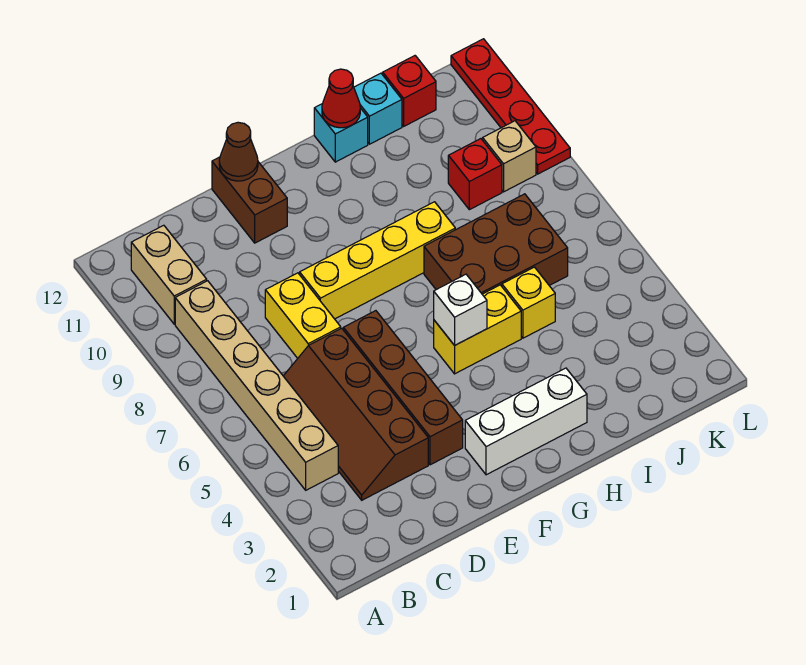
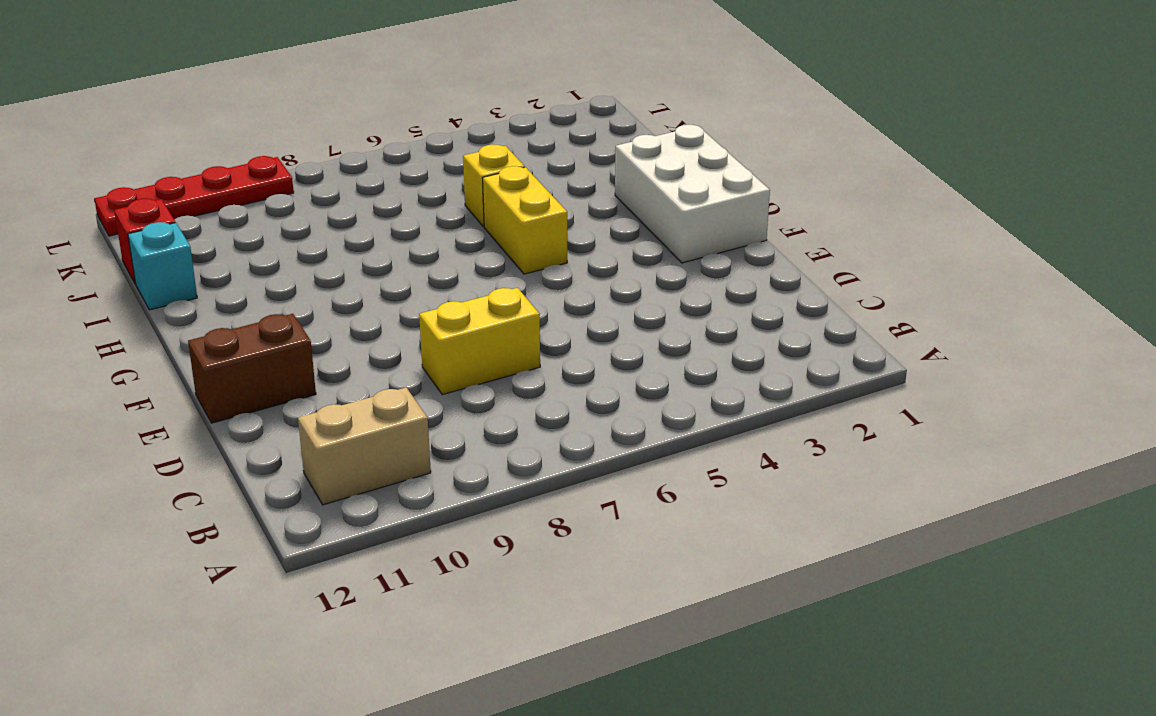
white 2x3 brick [615,125,770,263] -> white 1x3 brick [465,368,587,475]
none -> tan 1x6 brick [175,281,338,490]
none -> brown 2x4 slope [284,328,428,500]
none -> brown 1x4 brick [343,311,463,465]

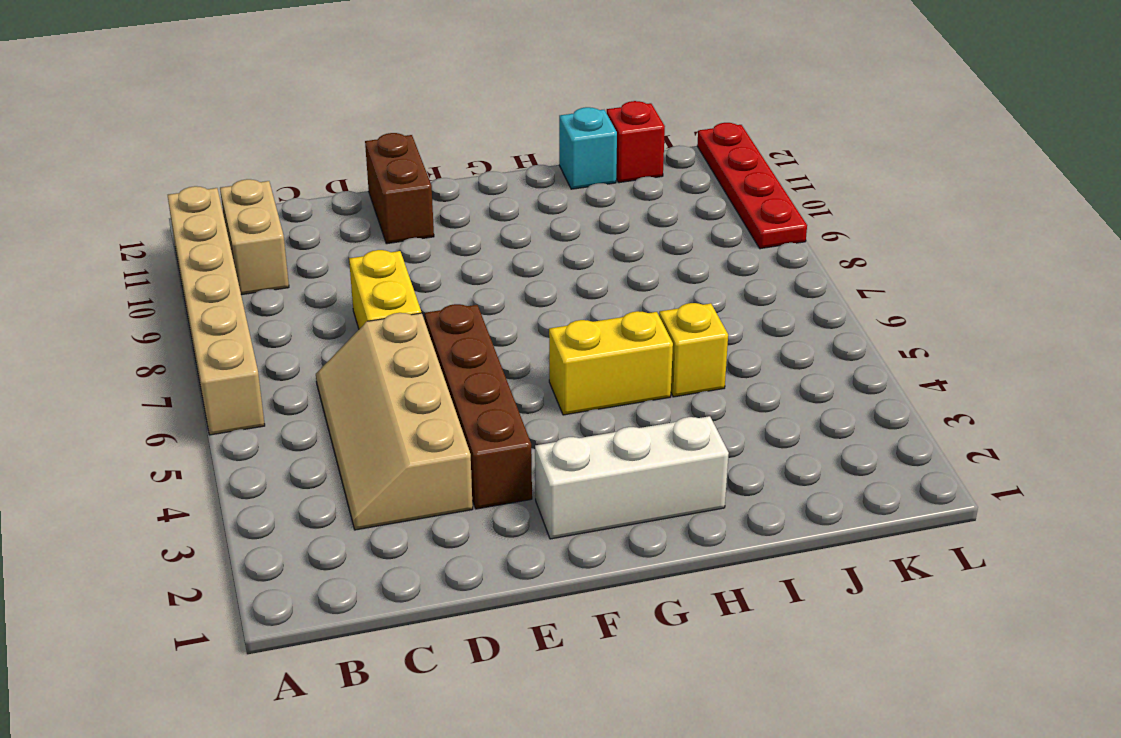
tan 1x6 brick [168,186,265,435] -> tan 1x6 brick moved to [175,281,338,490]
tan 2x4 slope [316,313,473,530] -> brown 2x4 slope [284,328,428,500]
none -> yellow 1x4 brick [300,202,455,319]
none -> brown 2x3 brick [424,194,568,294]
none -> cyan 1x1 brick [314,104,368,162]

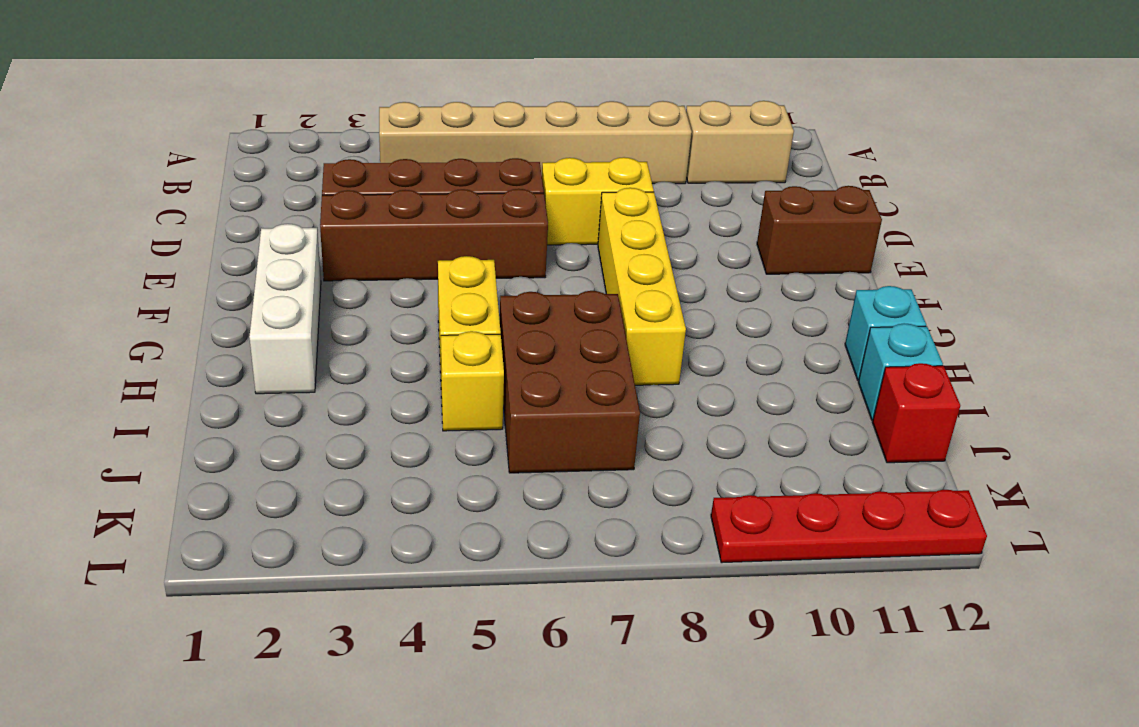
none -> red 1x1 brick [448,139,502,210]
none -> tan 1x1 brick [483,121,536,192]
none -> brown 1x1 cone [219,122,258,181]

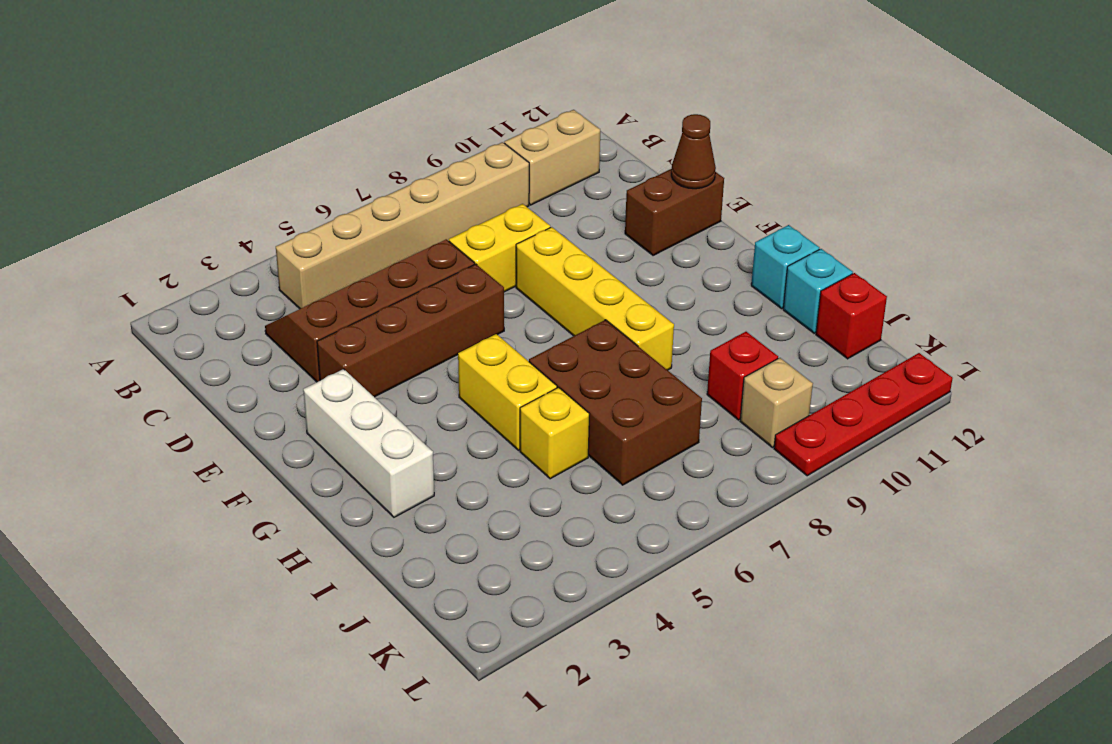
none -> white 1x1 brick [434,274,487,345]
none -> red 1x1 cone [322,69,360,128]

